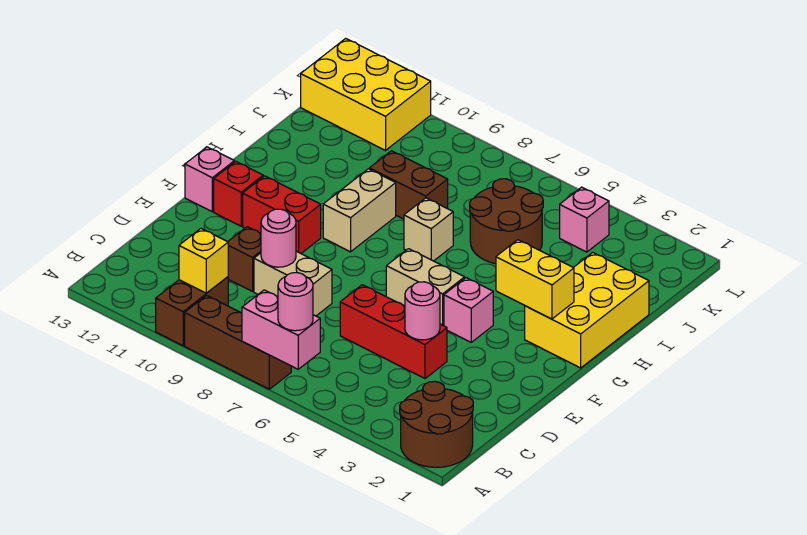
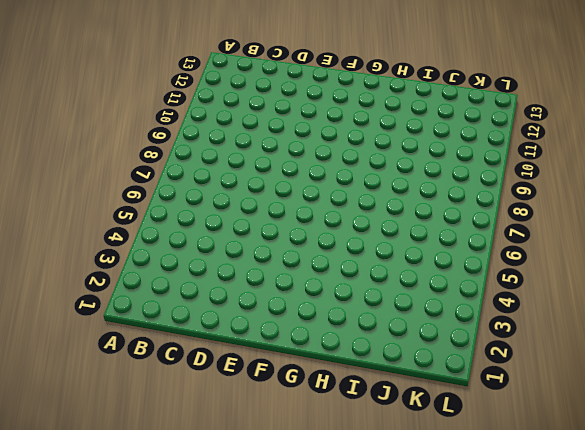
none -> brown 2x2 round brick [400,381,473,467]
none -> brown 1x3 brick [185,295,291,389]
none -> brown 1x2 brick [156,277,228,346]

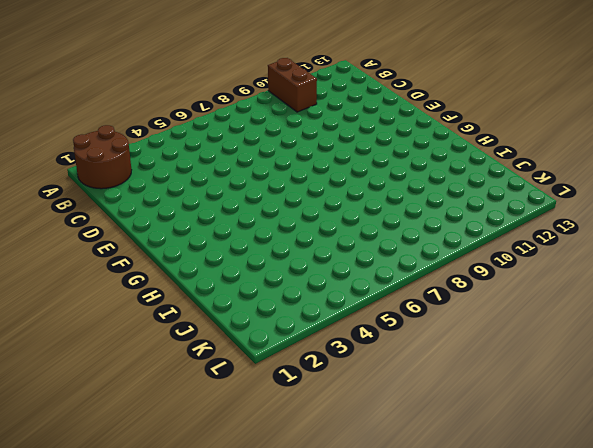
none -> brown 1x3 brick [185,295,291,389]
none -> red 1x3 brick [340,285,447,379]
none -> tan 1x2 brick [254,251,332,316]

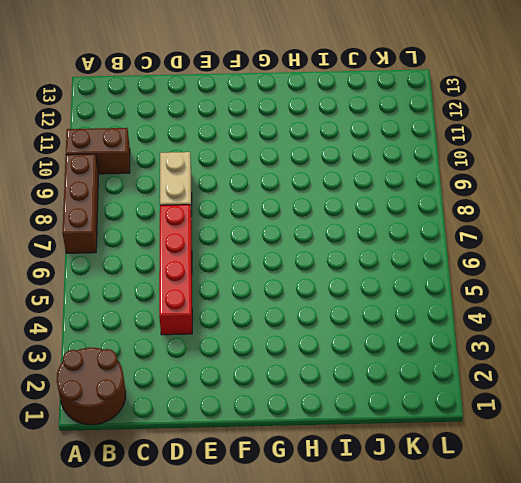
red 1x4 brick [159,205,192,335] -> red 1x3 brick [340,285,447,379]
none -> brown 1x1 brick [228,227,261,291]
none -> pink 1x1 brick [444,278,493,342]
none -> tan 1x2 brick [386,249,465,326]

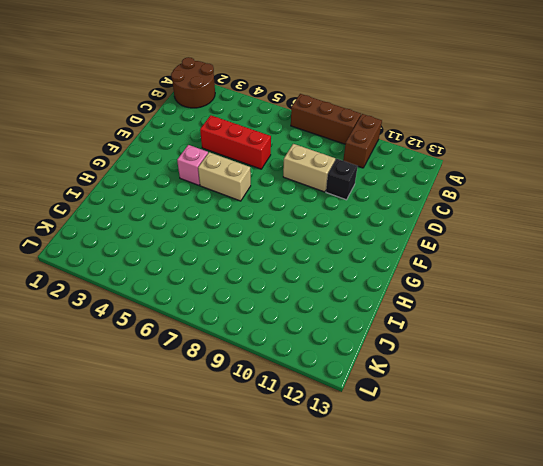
black 1x1 brick [326,159,358,200] -> brown 1x1 brick [228,227,261,291]
none -> red 1x2 brick [243,176,321,253]
none -> red 1x1 brick [214,162,263,226]
none -> pink 1x1 brick [185,147,234,212]

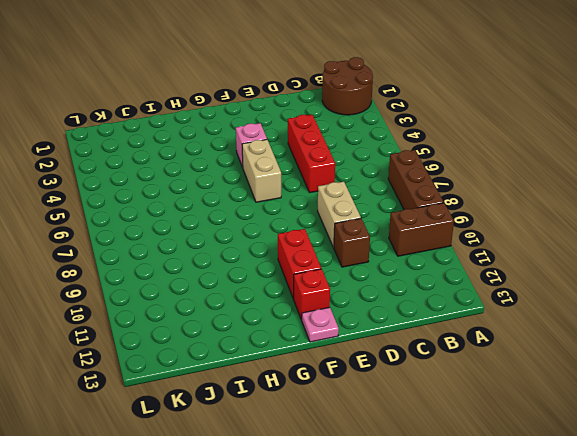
pink 1x1 plate [302,307,339,342] -> pink 1x1 brick [185,147,234,212]
none -> yellow 2x3 brick [525,253,649,368]
none -> tan 1x2 brick [323,169,396,252]
none -> tan 1x1 brick [404,198,453,261]

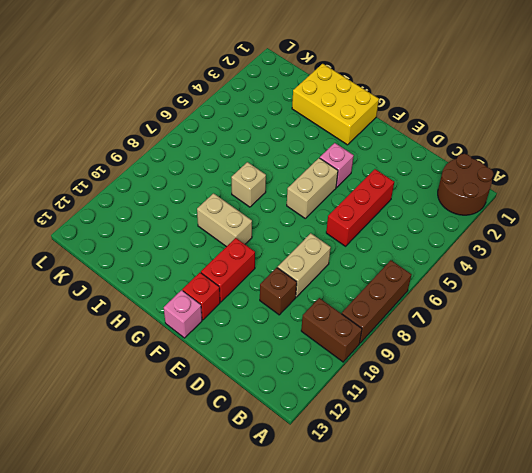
none -> brown 2x2 round brick [470,179,543,264]
none -> brown 1x2 brick [369,151,448,219]
none -> pink 1x1 brick [560,187,609,252]

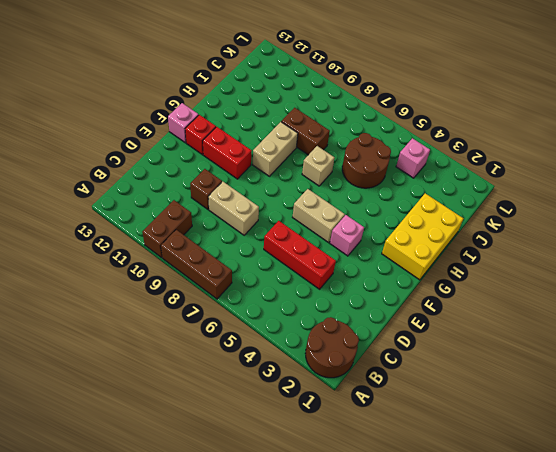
none -> yellow 2x3 brick [301,38,431,150]
none -> pink 1x2 brick [242,290,320,369]
none -> yellow 1x1 brick [179,229,228,293]

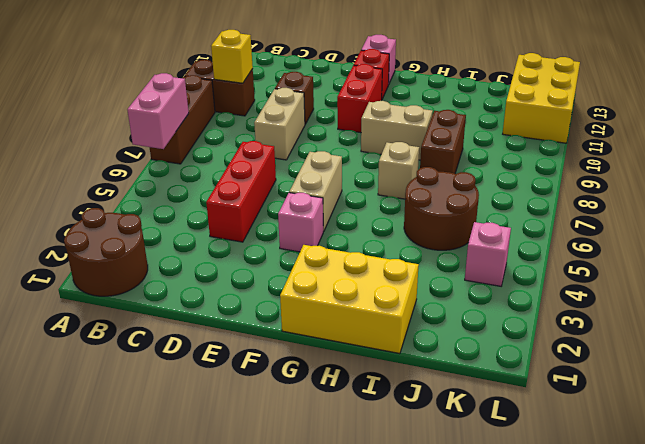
none -> pink 1x1 round brick [405,282,440,340]
none -> pink 1x1 round brick [261,209,296,267]
none -> yellow 1x2 brick [496,240,574,319]

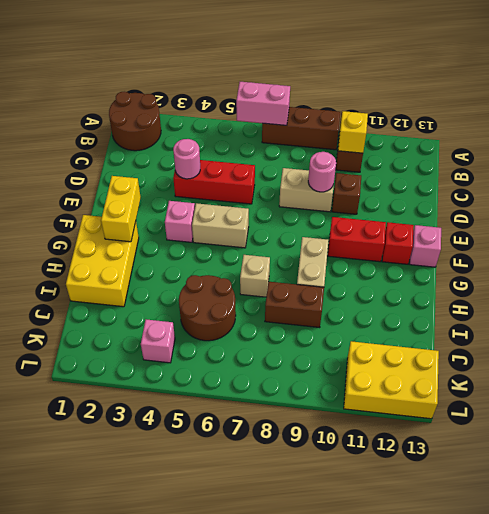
yellow 1x2 brick [101,176,141,242] -> yellow 1x2 brick turned to [496,240,574,319]
none -> pink 1x1 round brick [278,273,313,331]

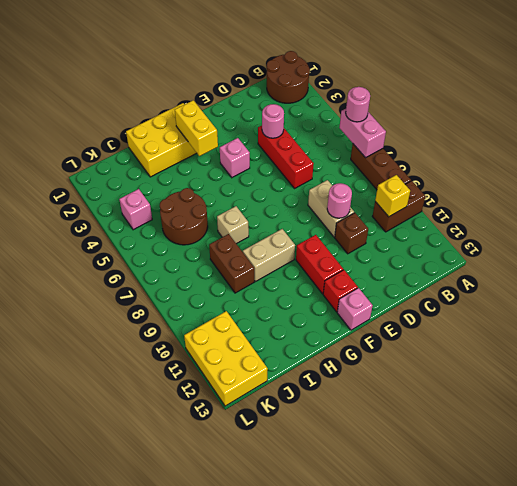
none -> tan 1x2 brick [386,249,465,326]

